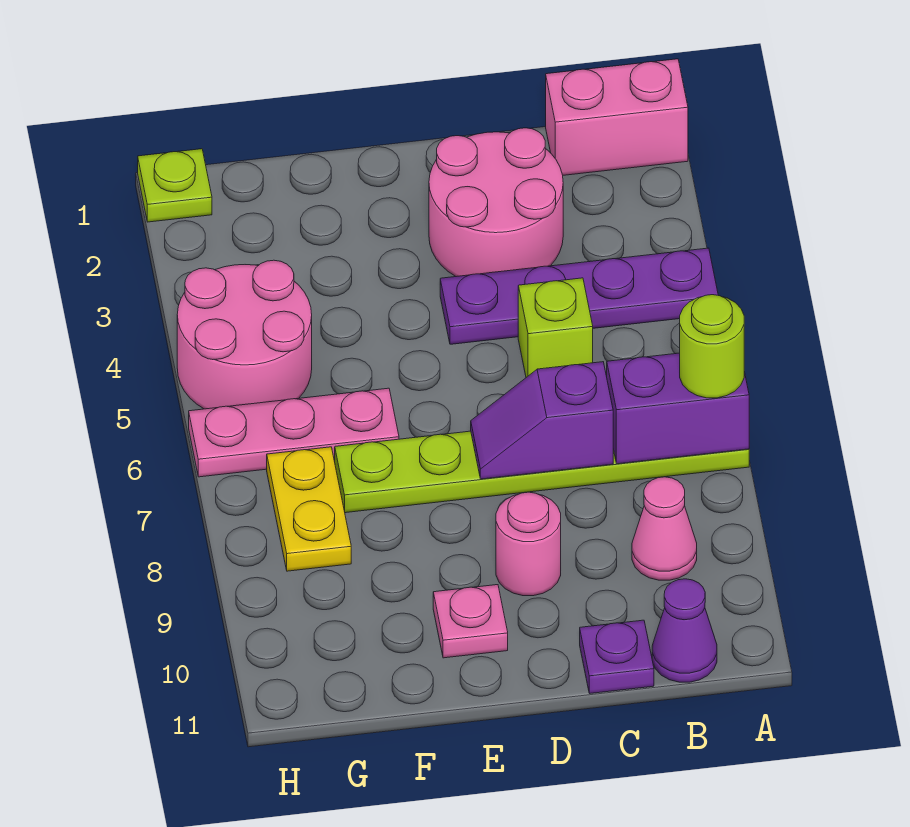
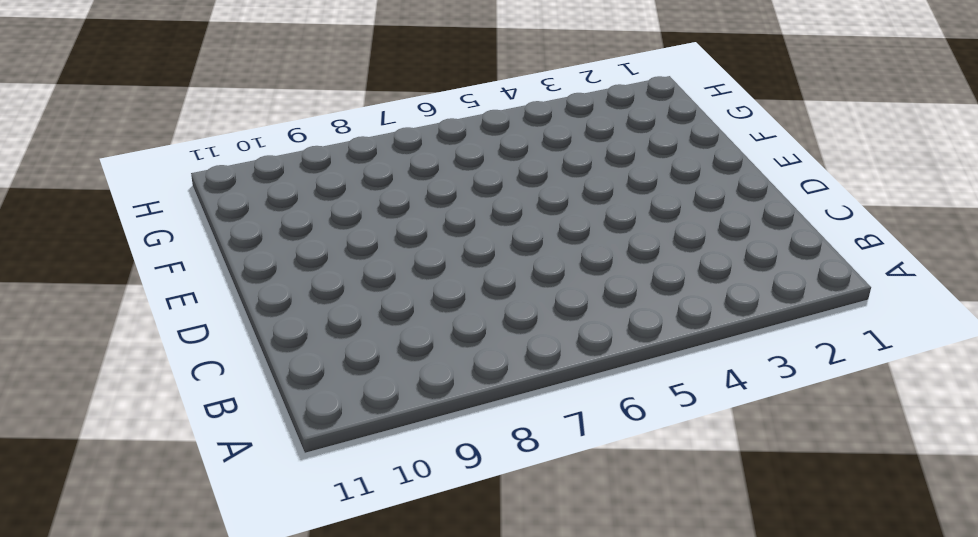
none -> pink 1x2 brick [546,59,688,175]
none -> purple 1x4 plate [440,248,718,344]
none -> lime 1x6 plate [335,431,749,513]

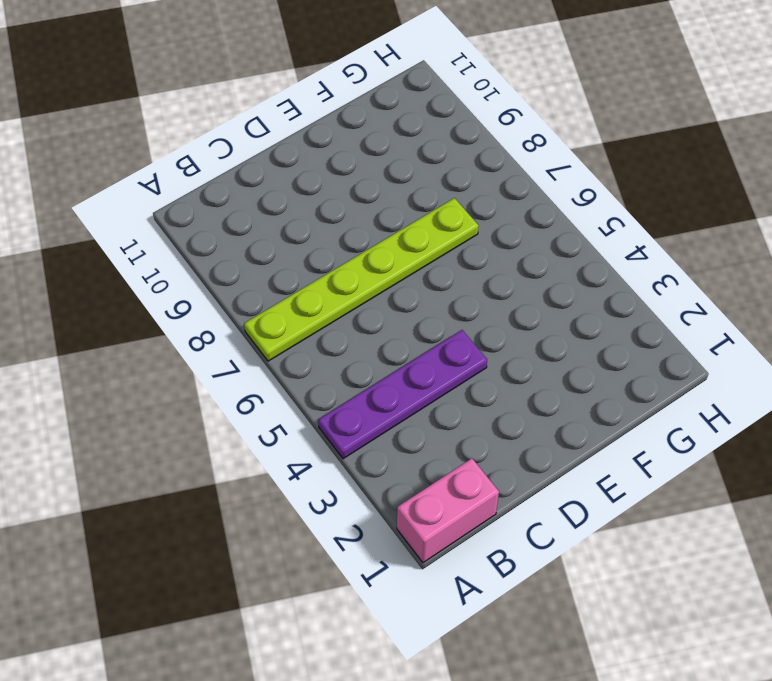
none -> pink 1x1 cone [632,477,697,580]
none -> purple 1x1 cone [652,579,717,682]
none -> pink 2x2 round brick [429,128,563,277]

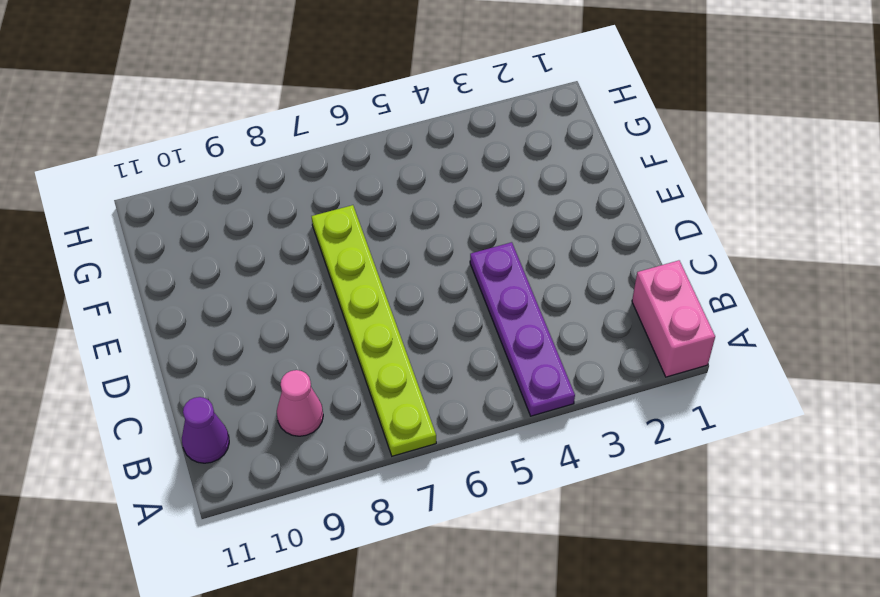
none -> pink 2x2 round brick [429,128,563,277]
none -> lime 1x1 brick [518,278,593,377]
none -> purple 1x1 plate [580,620,654,693]

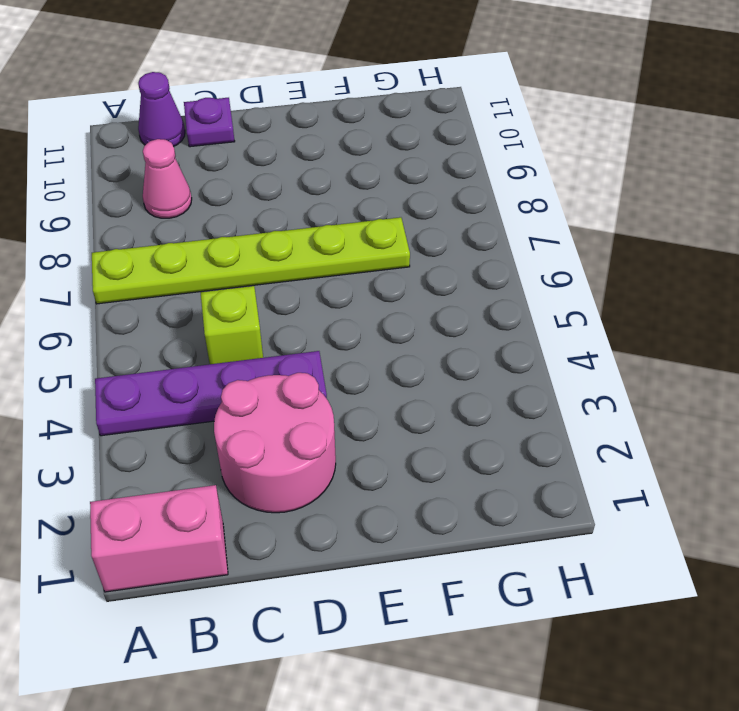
none -> pink 1x1 round brick [496,492,561,596]
none -> pink 1x1 plate [433,585,508,658]
none -> pink 1x3 plate [189,388,399,477]

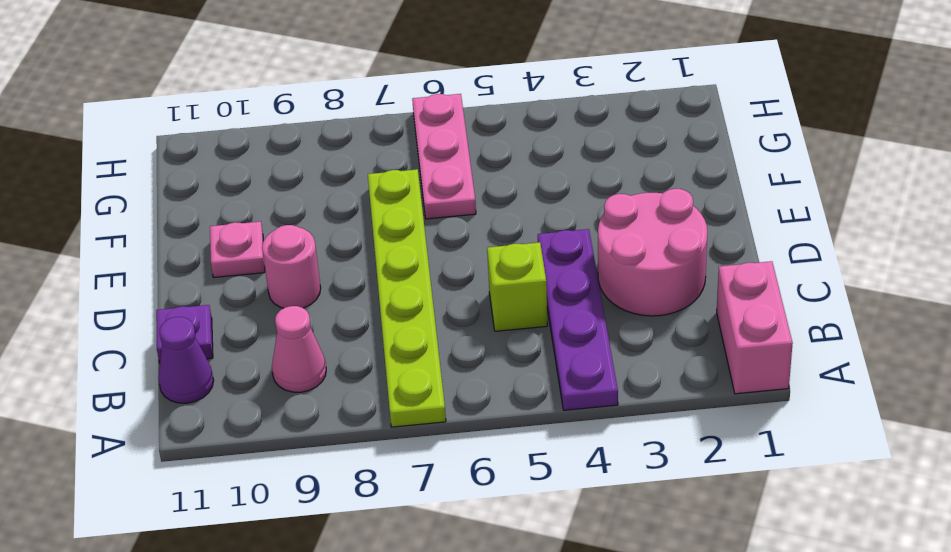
none -> pink 2x2 round brick [177,260,312,409]
none -> yellow 1x2 plate [267,447,351,571]
none -> lime 1x1 plate [138,149,212,222]

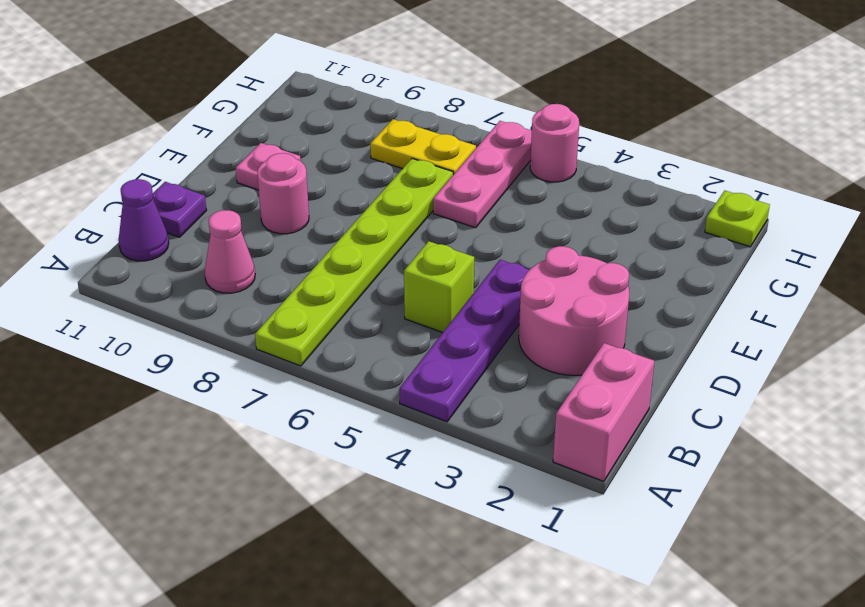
pink 1x1 round brick [530,104,579,182] -> pink 2x2 round brick [177,260,312,409]
none -> purple 1x2 brick [607,353,749,464]
none -> purple 1x2 slope [471,362,613,479]
none -> lime 1x1 round brick [680,295,744,398]

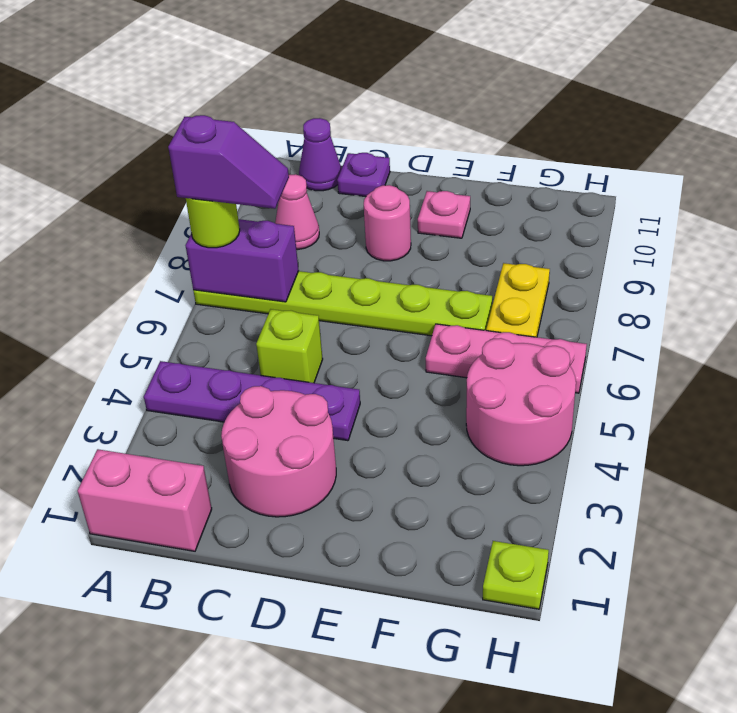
purple 1x2 slope [168,115,289,209] -> purple 1x2 slope moved to [471,362,613,479]

